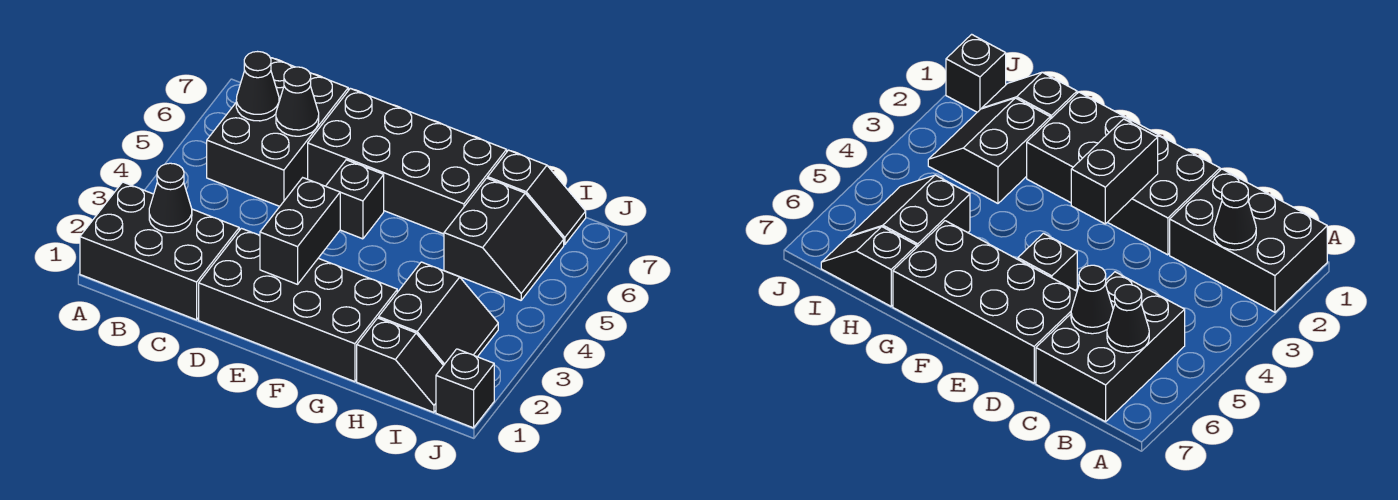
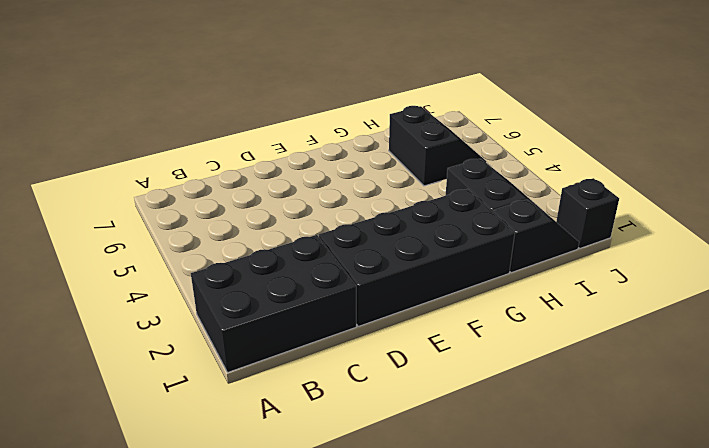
none -> black 2x3 brick [207,58,348,206]
none -> black 2x4 brick [308,88,507,234]
none -> black 1x1 brick [326,160,384,239]

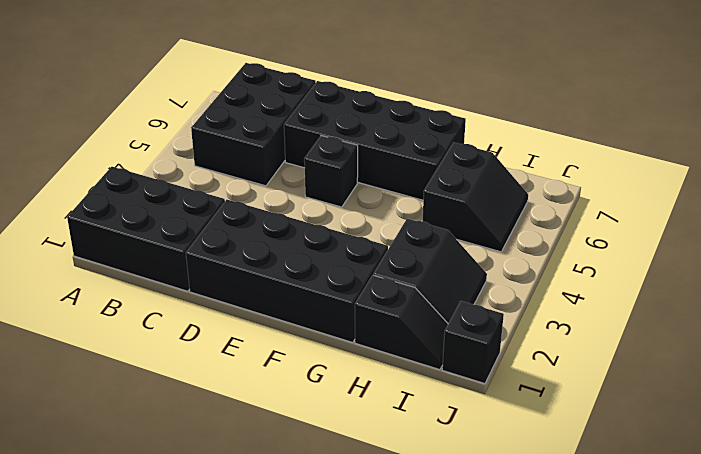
none -> black 1x2 slope [488,150,586,245]
none -> black 1x1 cone [149,163,192,233]
none -> black 1x1 cone [236,52,279,121]

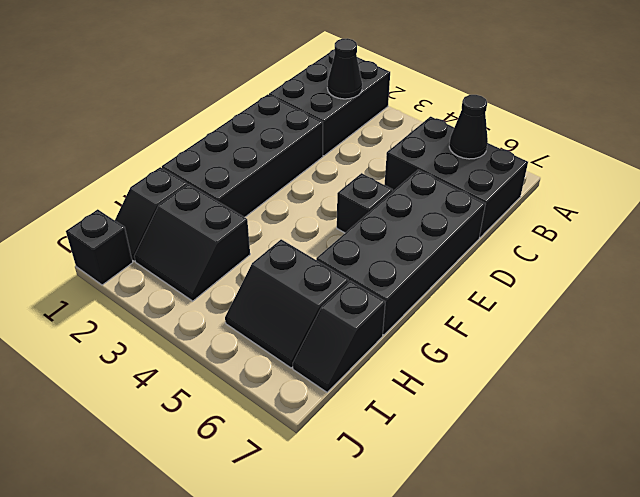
none -> black 1x1 cone [276,67,319,136]
none -> black 1x2 brick [260,178,340,284]

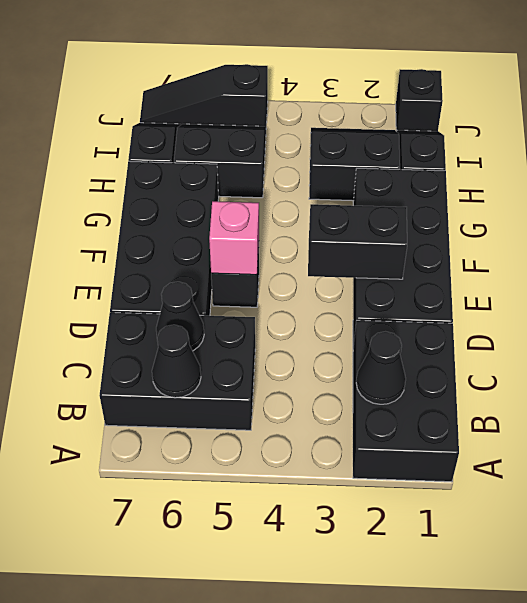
pink 1x1 brick [209,201,259,275] -> none
black 1x3 slope [140,64,268,126] -> none

